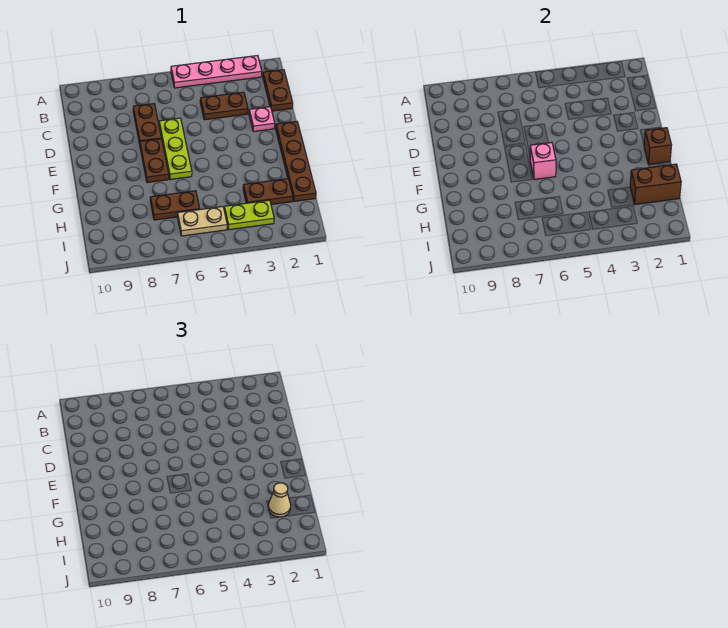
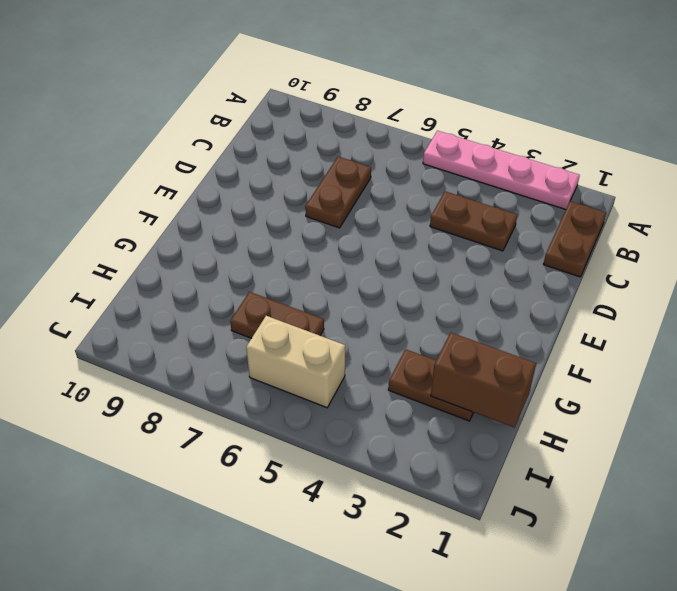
tan 1x2 brick [246,316,345,408] -> tan 1x2 plate [178,207,227,236]
none -> pink 1x1 plate [249,107,275,132]
none -> lime 1x3 plate [159,118,192,180]
none -> brown 1x4 plate [276,121,316,201]

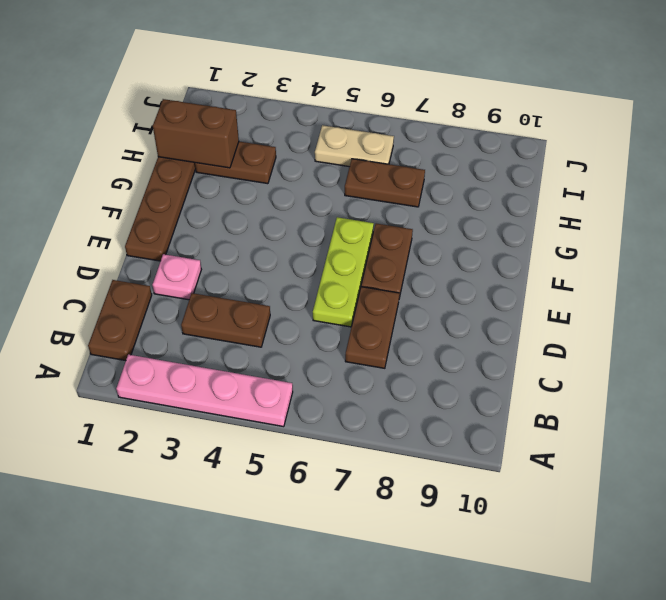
none -> lime 1x2 plate [224,200,274,230]
none -> brown 1x1 brick [644,128,672,164]
none -> pink 1x1 brick [530,142,556,180]

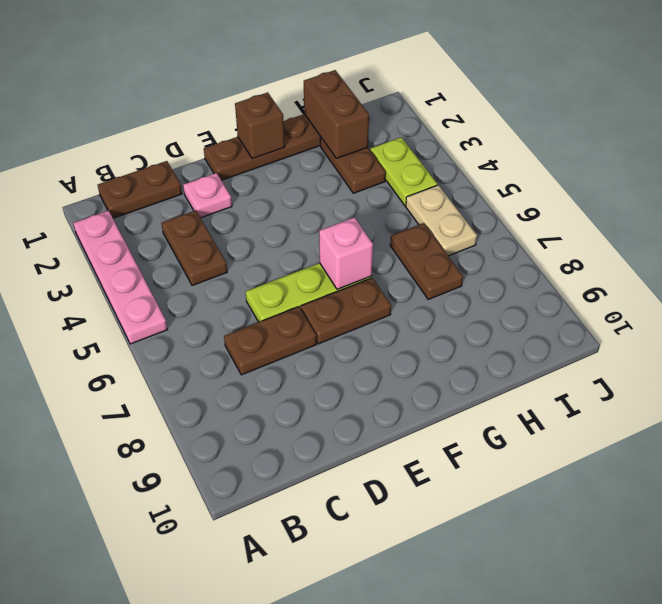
none -> tan 1x1 cone [268,483,291,517]

